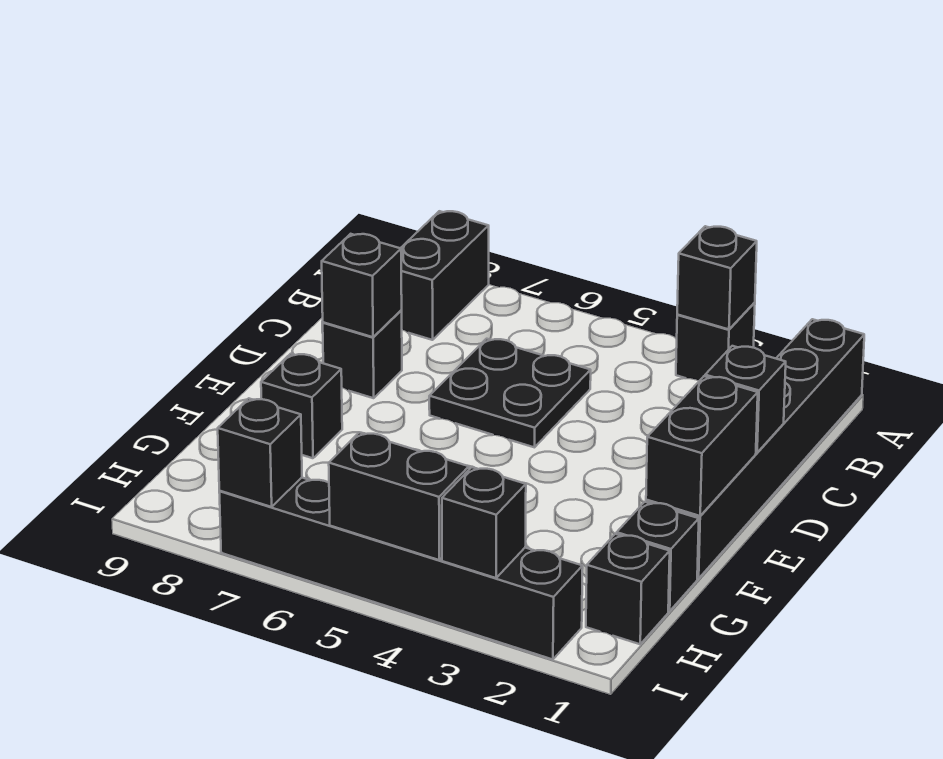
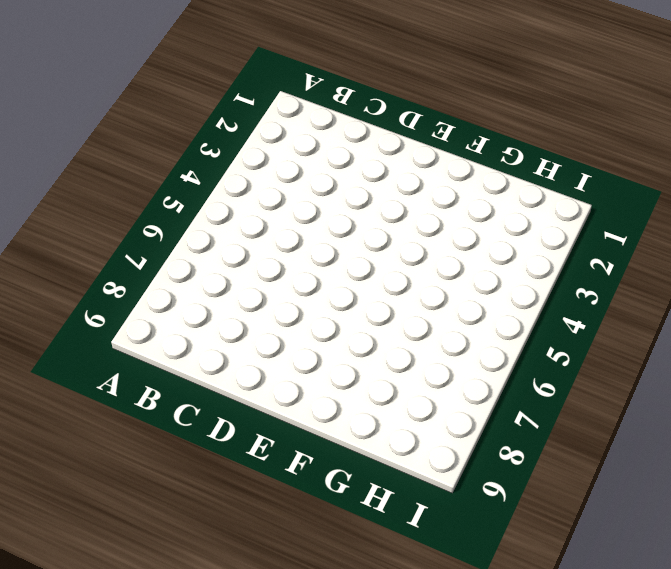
none -> black 1x6 brick [646,319,864,579]
none -> black 1x1 brick [676,302,755,381]
none -> black 1x2 brick [401,211,489,340]

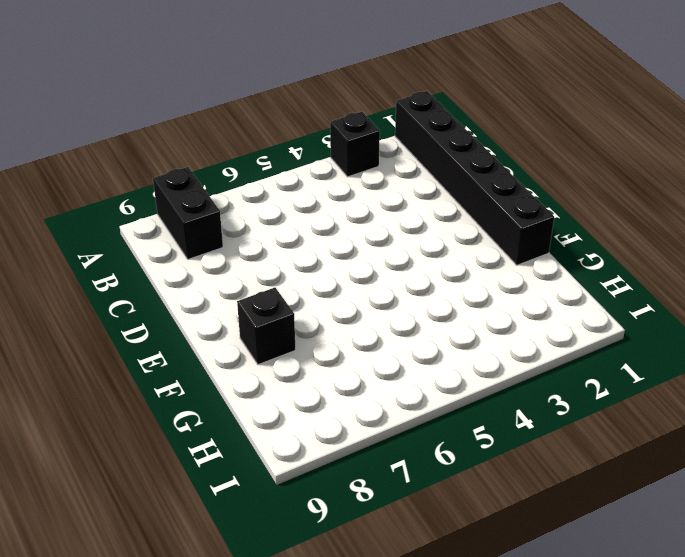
none -> black 2x2 plate [429,339,591,447]
none -> black 1x1 brick [323,311,402,398]
none -> black 1x1 brick [617,502,699,611]

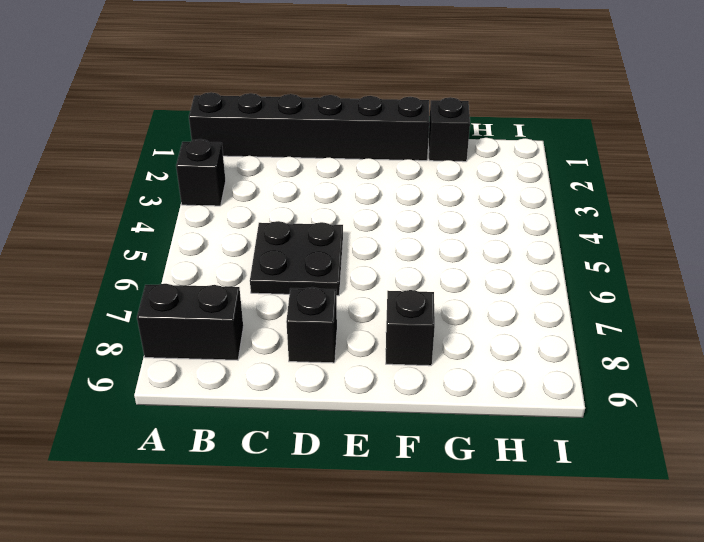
none -> black 1x1 brick [586,534,670,644]
none -> black 1x6 brick [219,478,583,659]
none -> black 1x1 brick [677,226,757,329]

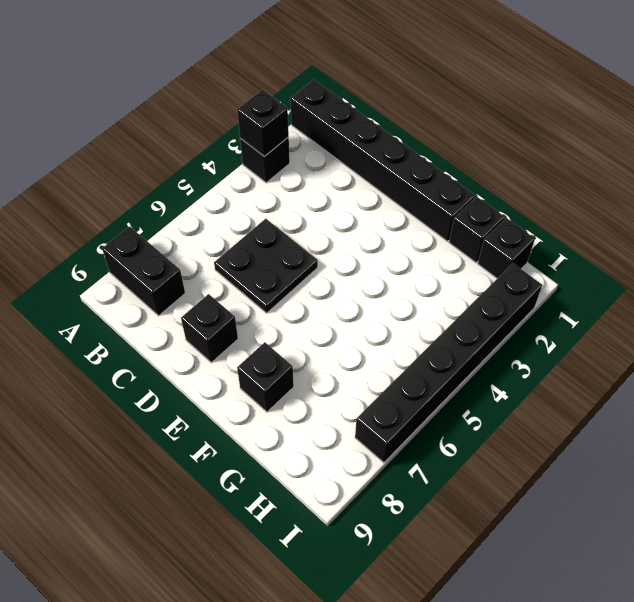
none -> black 1x1 brick [705,346,786,453]
none -> black 1x1 brick [322,234,402,337]
none -> black 1x2 brick [646,376,758,516]

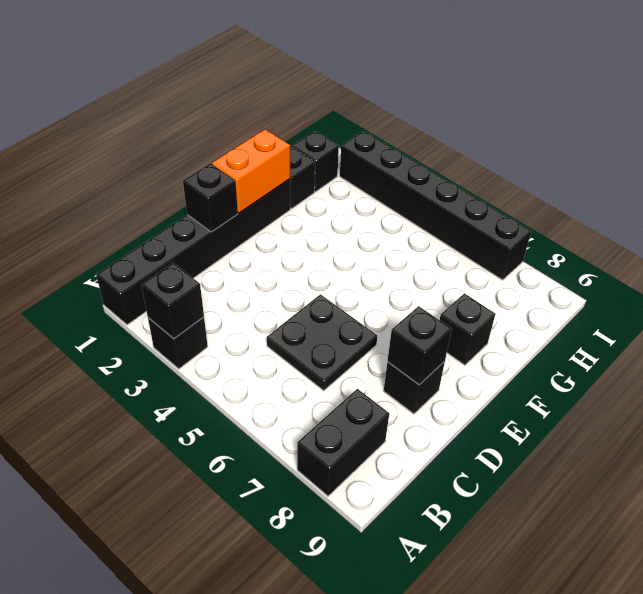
orange 1x2 brick [212,129,290,213] -> black 1x2 brick [646,376,758,516]
none -> black 1x1 brick [442,467,526,578]
none -> black 1x2 brick [329,433,469,560]
none -> black 1x1 brick [218,398,302,507]

